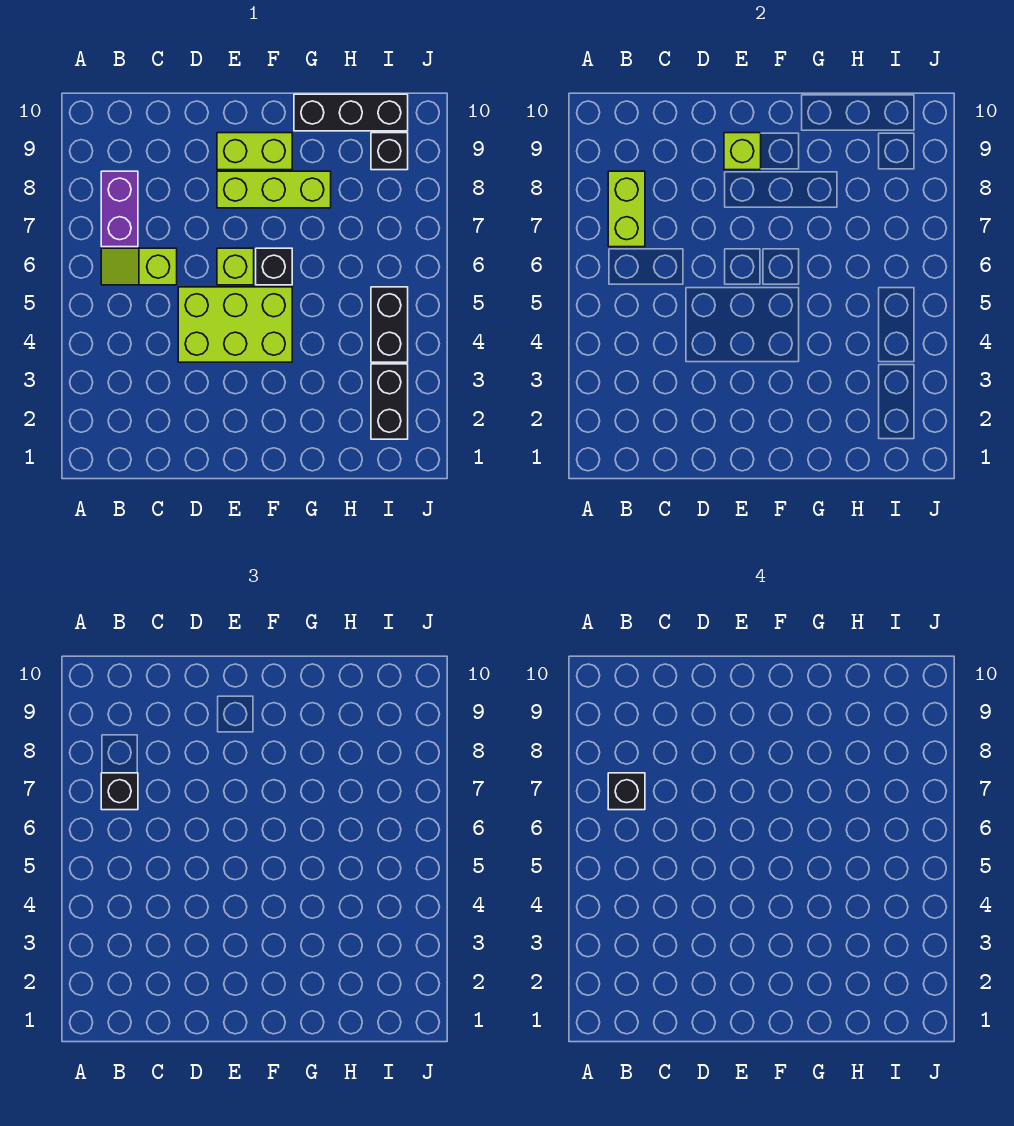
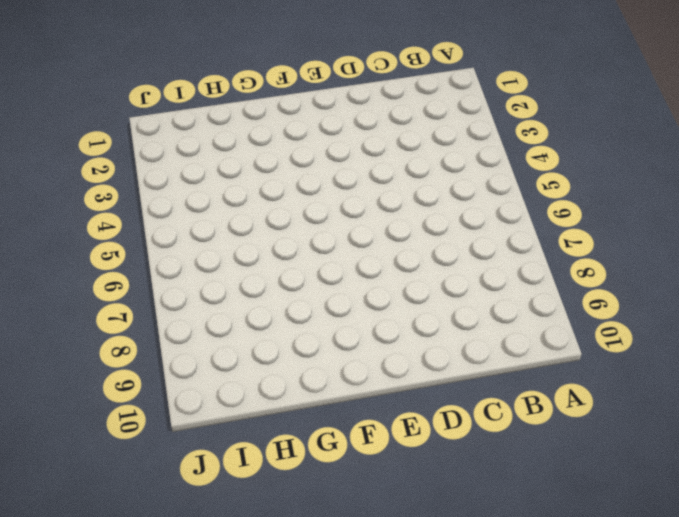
none -> lime 1x2 slope [101,248,177,285]
none -> purple 1x2 brick [101,171,138,247]
none -> lime 2x3 brick [178,287,292,362]

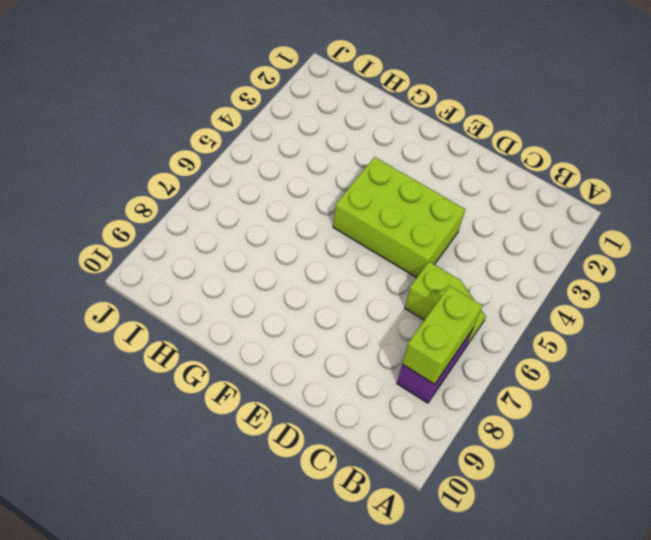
none -> lime 1x1 brick [217,248,254,285]
none -> lime 1x3 brick [217,171,331,208]
none -> lime 1x2 brick [217,133,292,170]

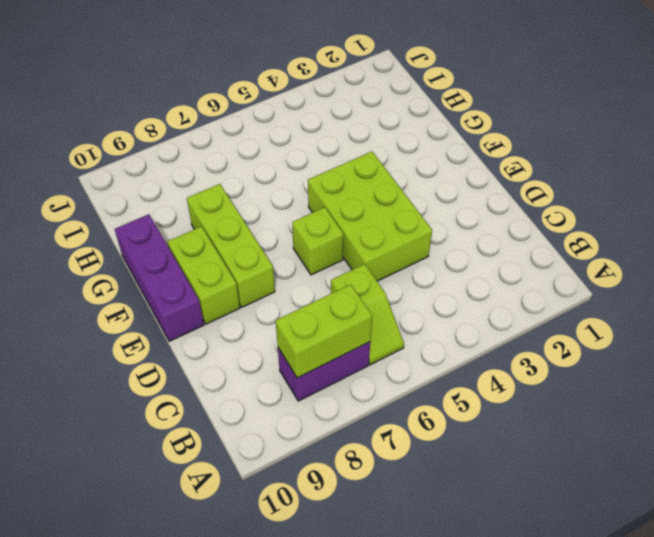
purple 1x3 brick [115,214,204,341] -> black 1x3 brick [294,94,408,131]
none -> black 1x1 brick [256,248,292,285]
none -> black 1x2 brick [371,364,408,439]
none -> black 1x2 brick [371,287,408,362]

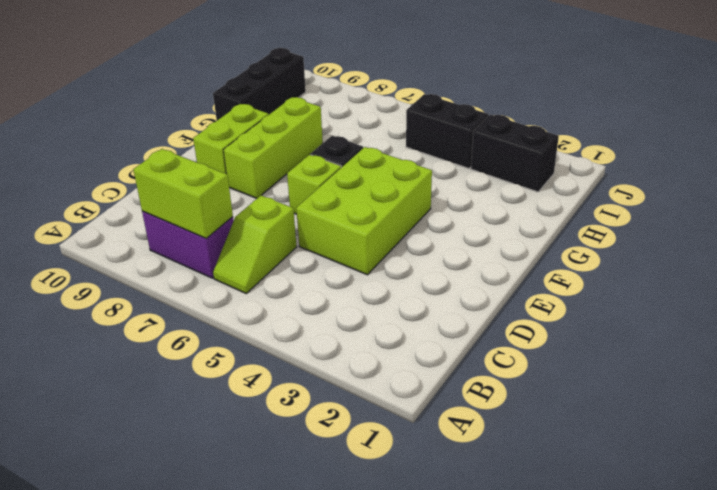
none -> black 1x1 brick [371,133,408,170]
none -> lime 1x1 brick [724,133,761,170]
none -> black 1x1 brick [101,773,138,810]

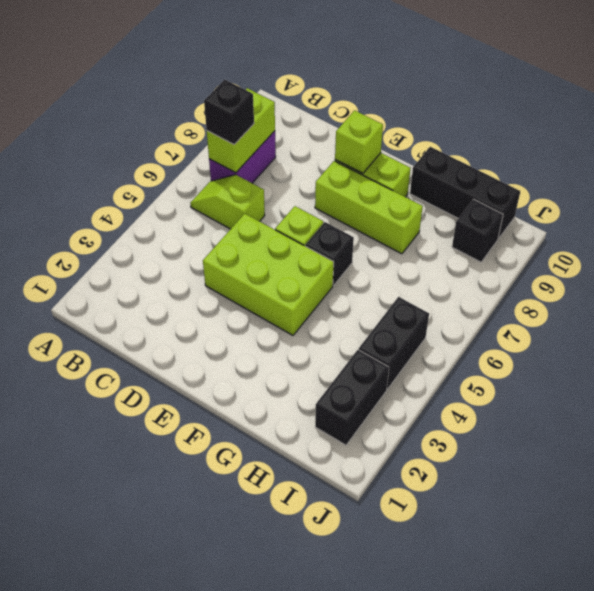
none -> black 1x1 brick [608,773,645,810]

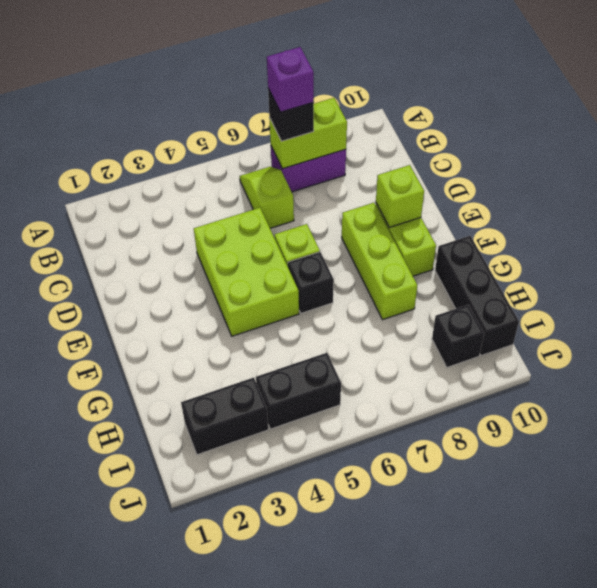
purple 1x1 brick [267,47,314,112] -> black 1x1 brick [608,773,645,810]

